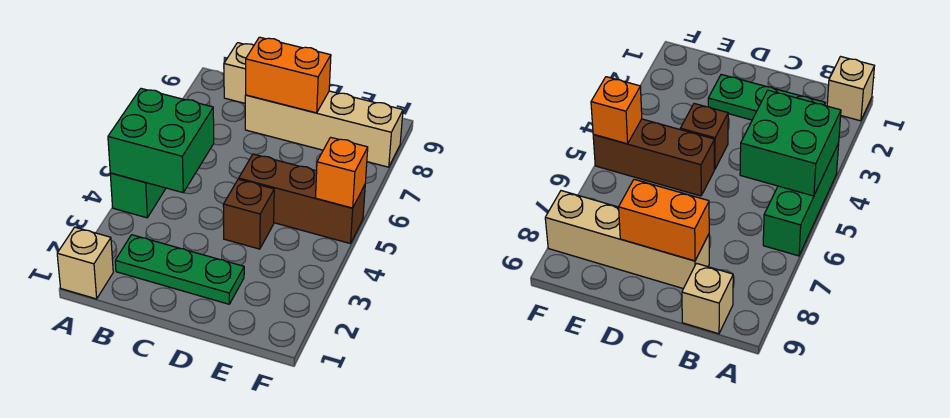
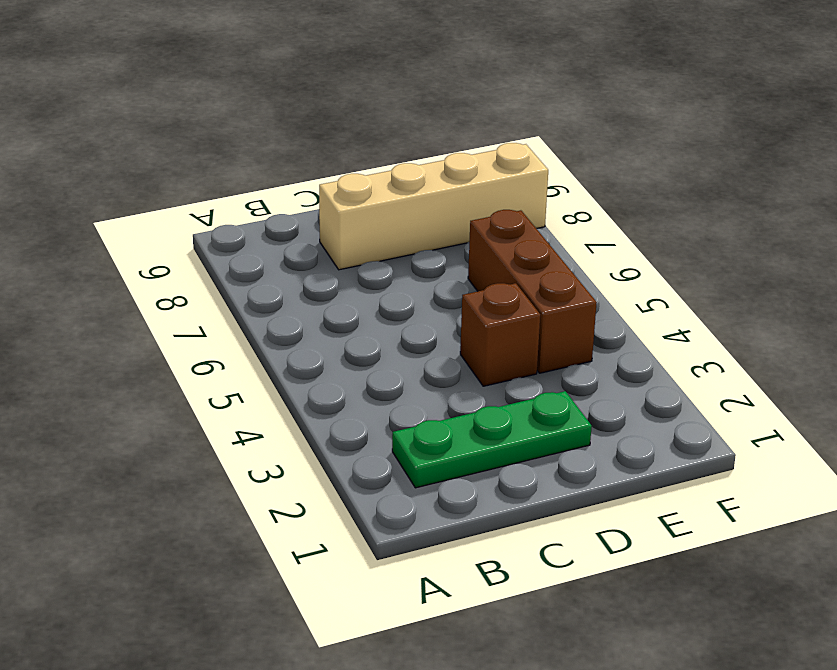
brown 1x3 brick [468,210,597,373] -> brown 1x3 brick turned to [239,154,365,244]
none -> tan 1x1 brick [57,227,113,299]
none -> green 1x3 brick [110,173,166,218]

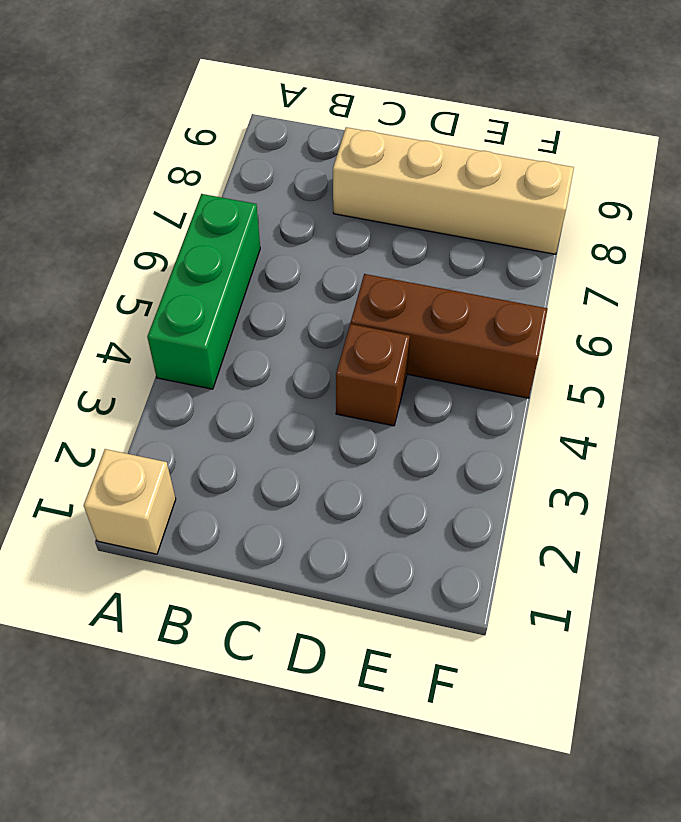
none -> green 1x3 plate [115,235,244,304]
none -> tan 1x1 brick [224,43,254,103]

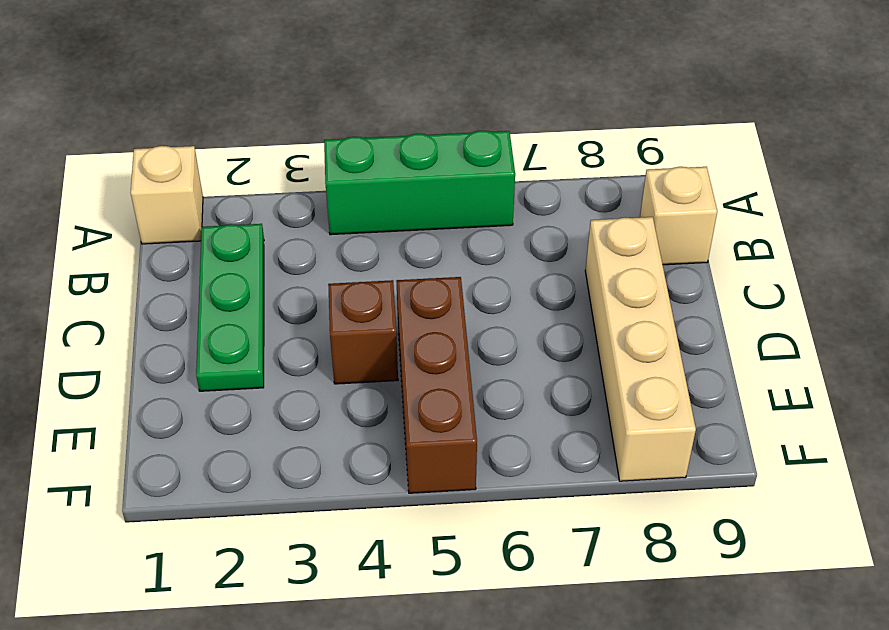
none -> green 2x2 brick [108,89,214,193]
none -> orange 1x2 brick [246,37,331,113]

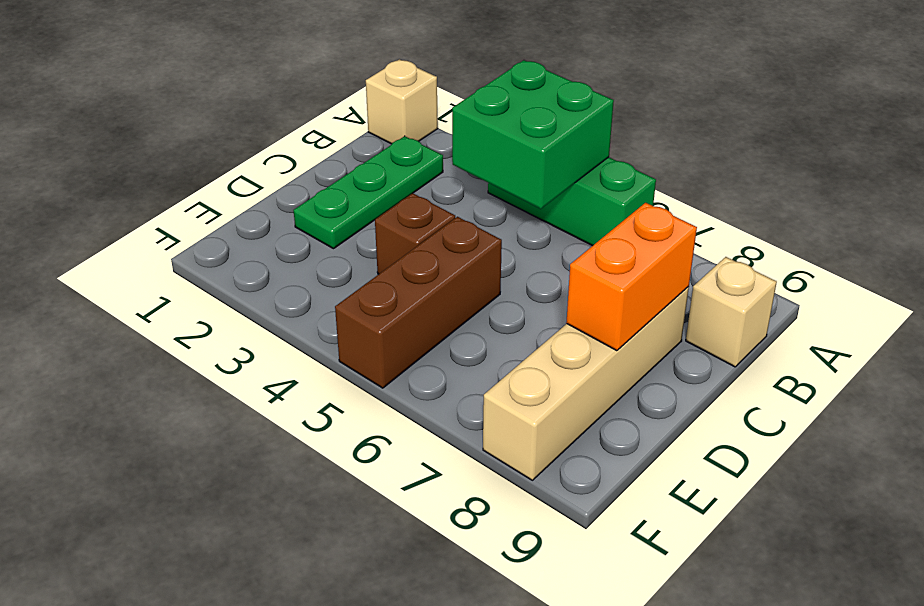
none -> orange 1x1 brick [316,137,368,208]

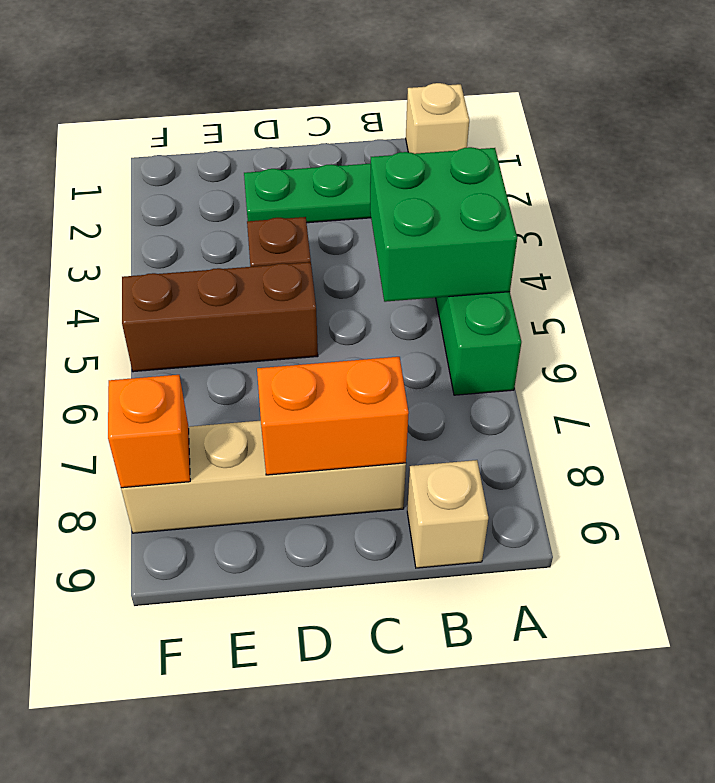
orange 1x1 brick [108,375,190,488] -> orange 1x1 brick moved to [316,137,368,208]

